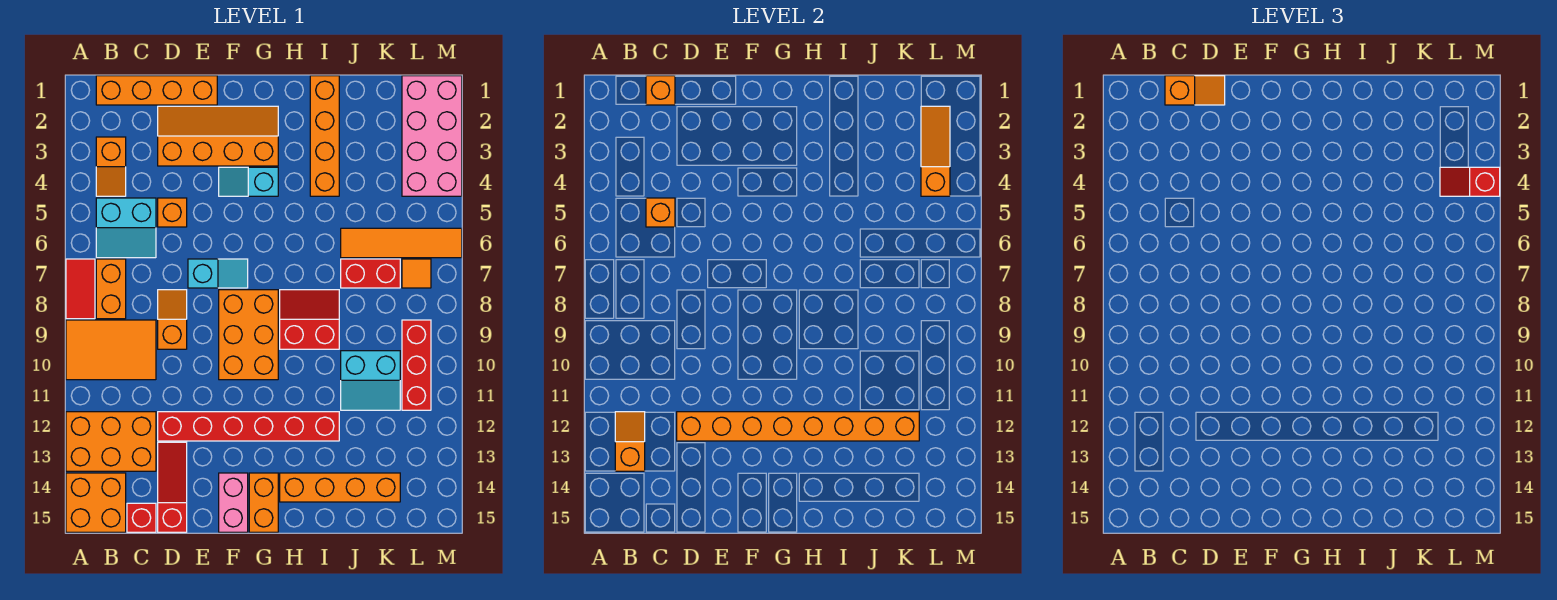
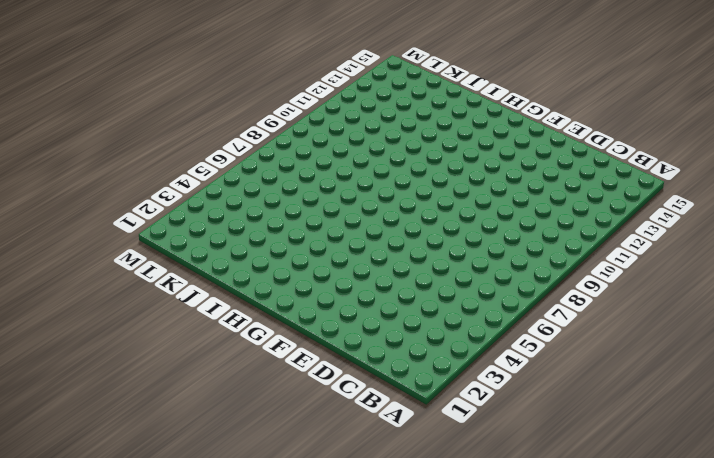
none -> red 1x2 tile [66,259,95,319]
none -> orange 2x3 tile [66,320,156,380]
none -> orange 2x3 brick [66,412,156,471]
none -> orange 2x2 brick [66,473,126,532]

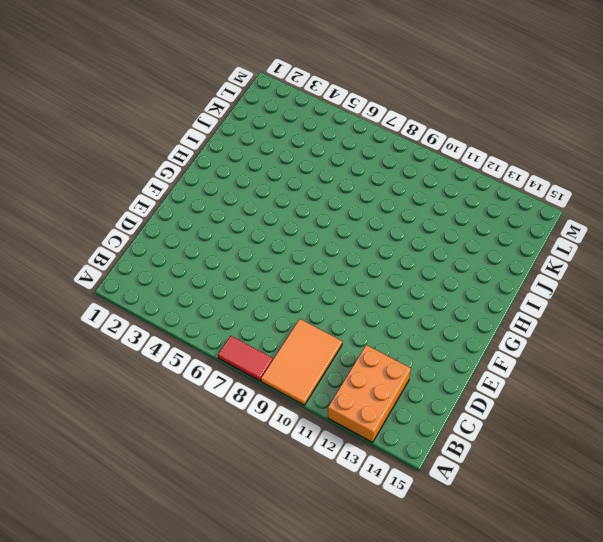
none -> orange 2x2 brick [66,473,126,532]
none -> orange 1x4 brick [96,76,217,105]
none -> orange 1x2 slope [96,137,126,196]
none -> cyan 2x2 slope [96,198,156,258]

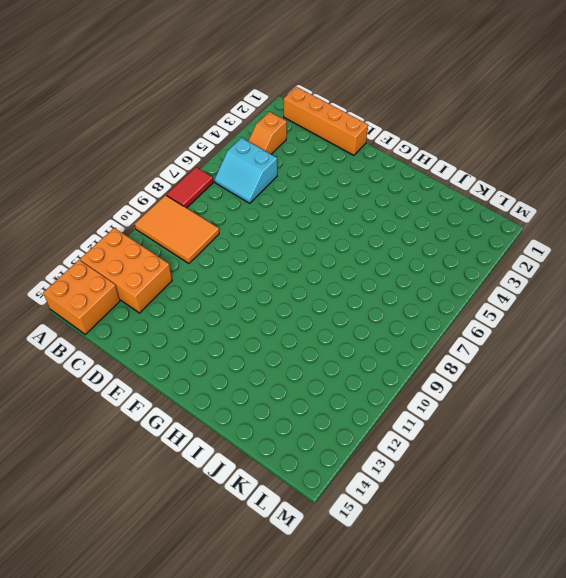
none -> orange 1x2 brick [96,259,126,319]
none -> red 1x1 brick [127,503,156,532]
none -> orange 2x4 slope [158,106,278,166]
none -> orange 1x1 brick [158,198,187,227]

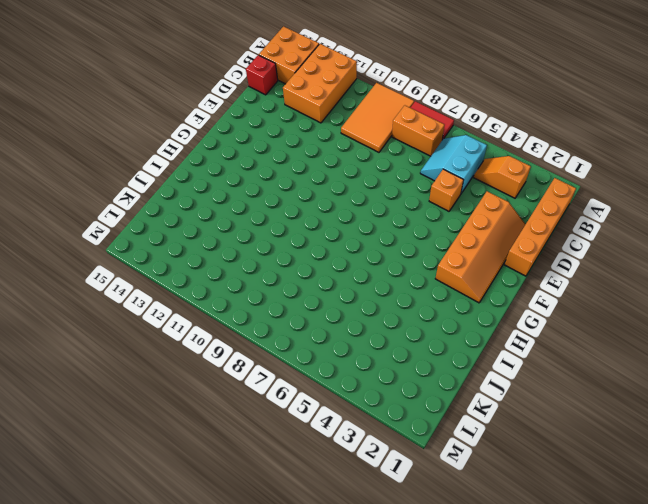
none -> orange 1x2 slope [158,290,187,349]
none -> red 1x6 brick [158,412,339,441]
none -> red 1x3 slope [158,442,187,532]
none -> cyan 1x2 slope [188,259,248,288]

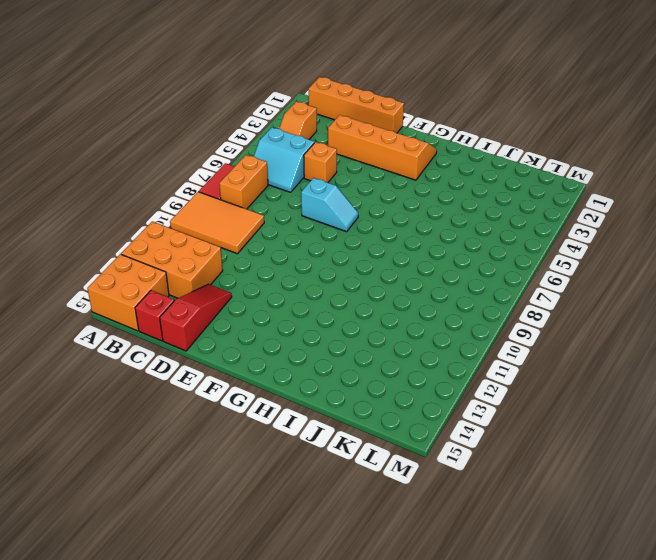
none -> orange 1x2 slope [158,290,187,349]
none -> red 1x6 brick [158,412,339,441]
none -> cyan 1x2 slope [219,167,278,196]
none -> orange 2x3 brick [219,290,278,380]

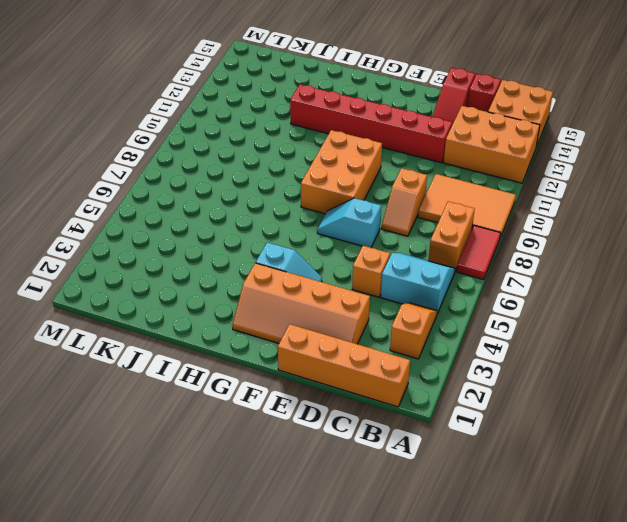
none -> pink 1x2 brick [219,473,248,532]
none -> orange 1x2 brick [249,473,278,532]
none -> red 2x2 slope [280,290,339,349]
none -> orange 1x4 brick [280,473,400,502]

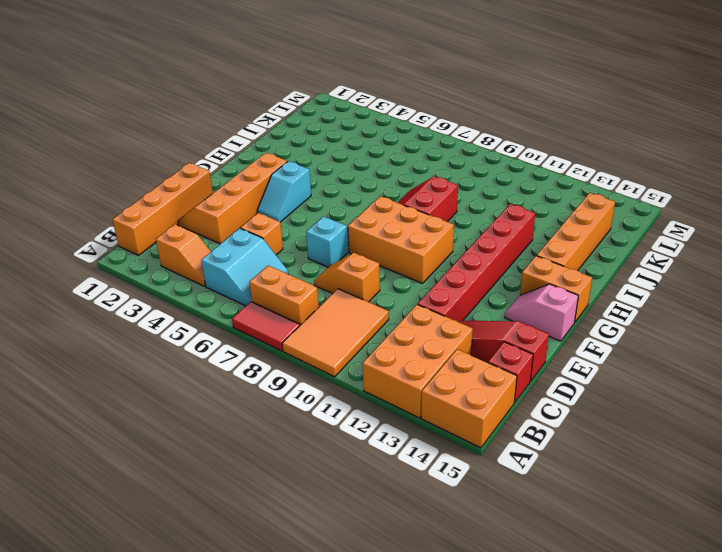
pink 1x2 slope [505,284,578,341] -> pink 1x2 brick [219,473,248,532]
none -> orange 1x4 brick [310,76,339,196]
none -> orange 1x4 tile [341,228,462,258]
none -> red 1x2 brick [341,259,400,288]
none -> cyan 2x2 slope [341,351,400,410]

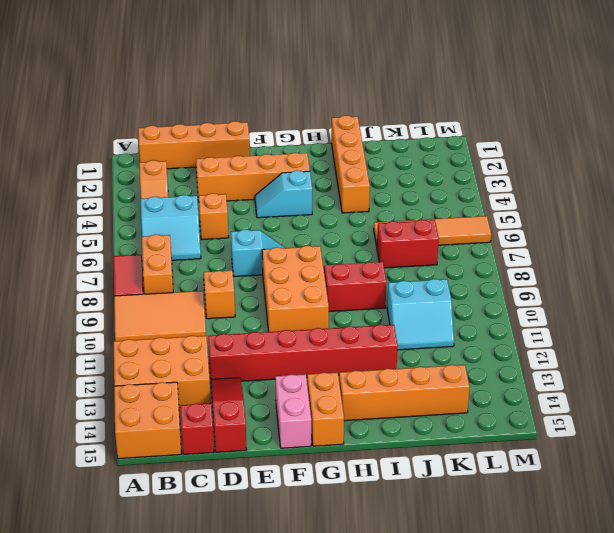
none -> pink 2x4 brick [402,76,462,196]
none -> orange 1x1 tile [402,259,431,288]
none -> red 1x3 brick [402,320,431,410]
none -> orange 1x2 slope [615,412,645,471]

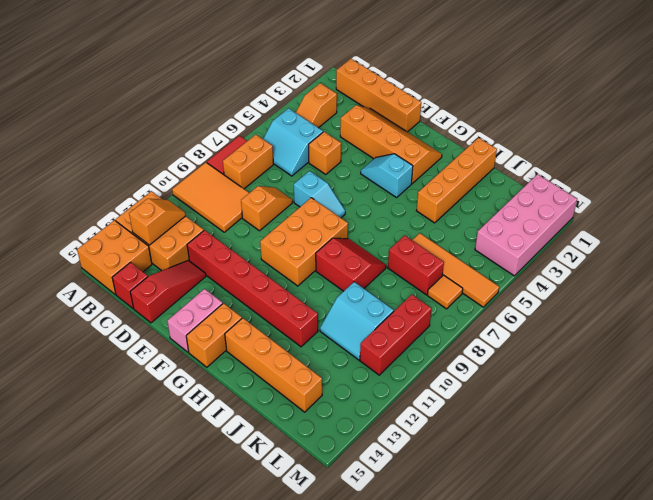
none -> orange 1x1 brick [646,76,675,105]
none -> orange 1x1 brick [646,198,675,227]
none -> orange 1x8 brick [677,412,919,441]
none -> orange 1x3 slope [921,106,950,196]

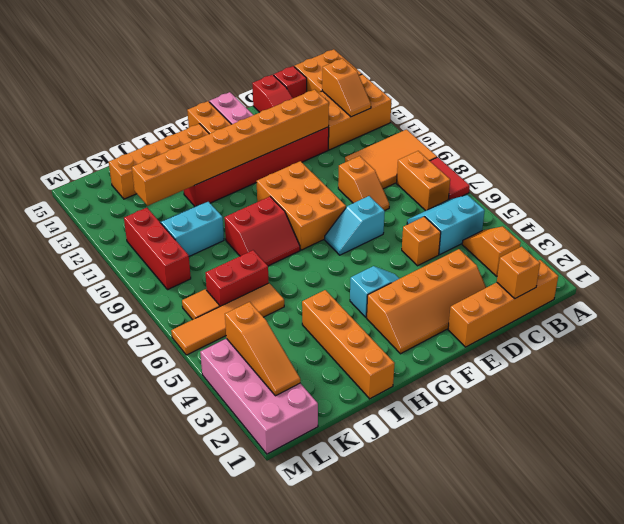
none -> orange 1x1 brick [646,198,675,227]
none -> orange 1x2 slope [1165,76,1225,105]
none -> red 1x2 slope [1440,167,1500,196]

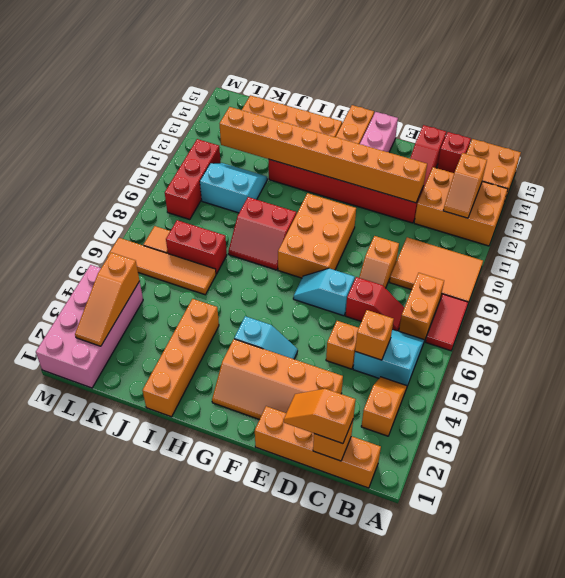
red 1x2 slope [345,277,404,331] -> red 1x2 slope moved to [1440,167,1500,196]

